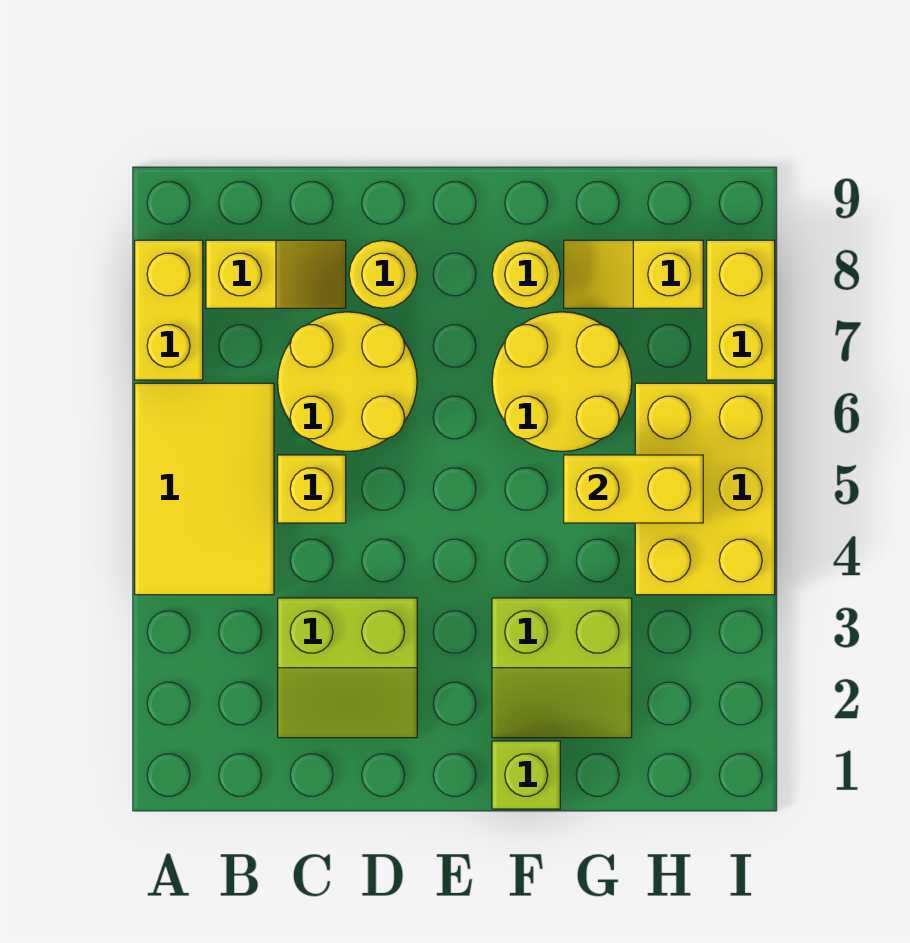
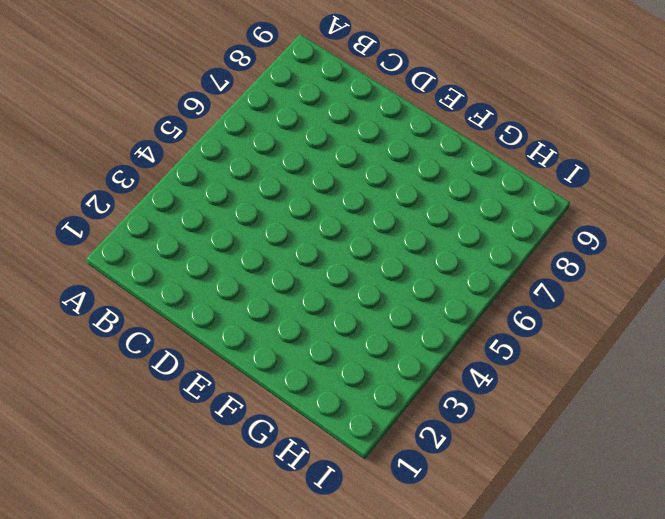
none -> yellow 2x3 tile [135,383,274,595]
none -> yellow 1x2 brick [135,240,203,380]
none -> yellow 1x2 slope [206,240,346,308]

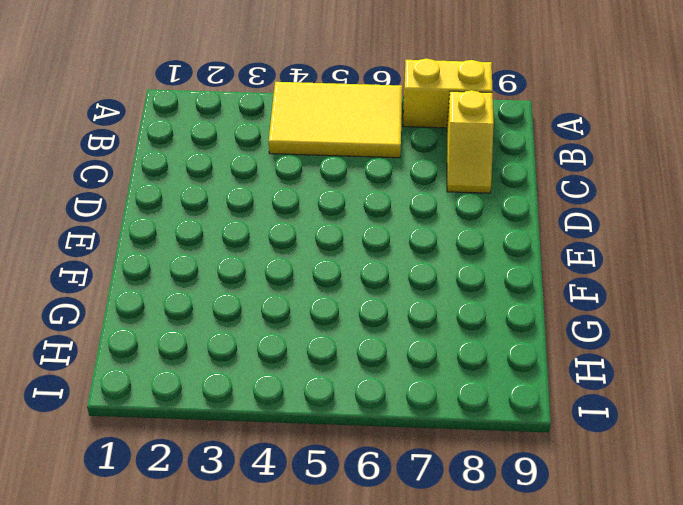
none -> lime 2x2 slope [278,598,417,738]
none -> yellow 1x1 brick [278,455,346,523]
none -> yellow 2x2 round brick [278,312,417,451]

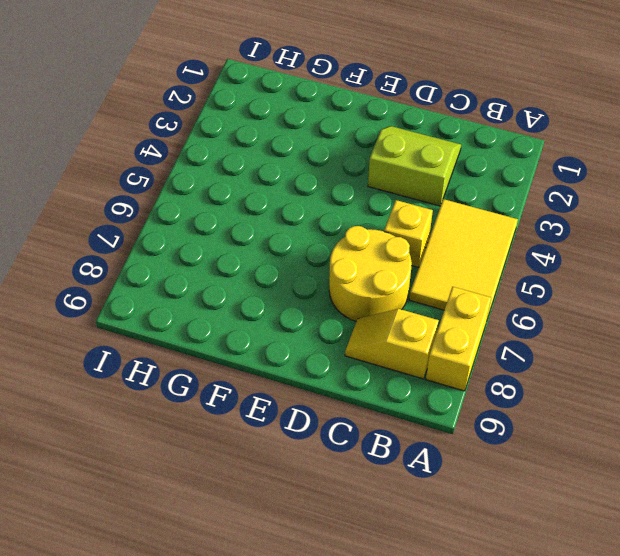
none -> yellow 1x1 round brick [349,240,417,308]
none -> lime 1x1 brick [492,741,560,809]
none -> lime 2x2 slope [492,598,632,738]

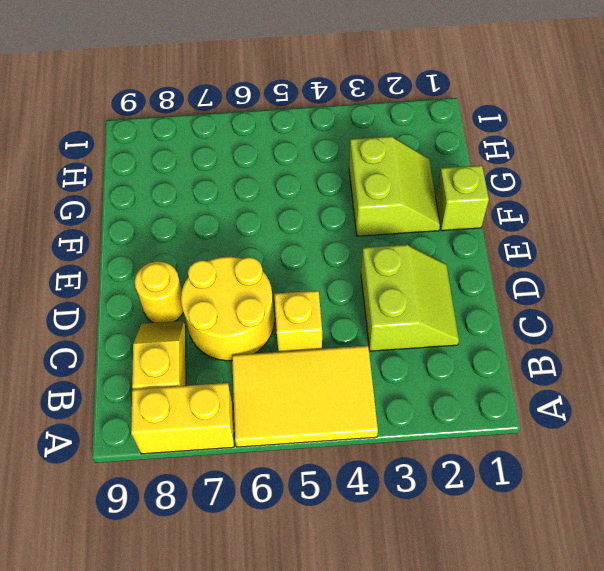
none -> yellow 2x2 round brick [492,312,632,451]
none -> yellow 1x1 round brick [492,240,560,308]
none -> yellow 1x2 slope [564,240,703,308]

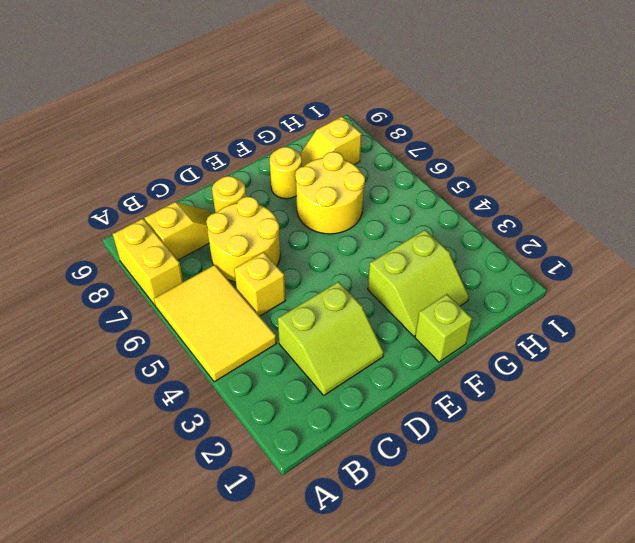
none -> yellow 2x3 brick [635,383,775,595]
none -> yellow 1x2 brick [707,240,775,380]
none -> yellow 1x2 brick [564,455,703,523]

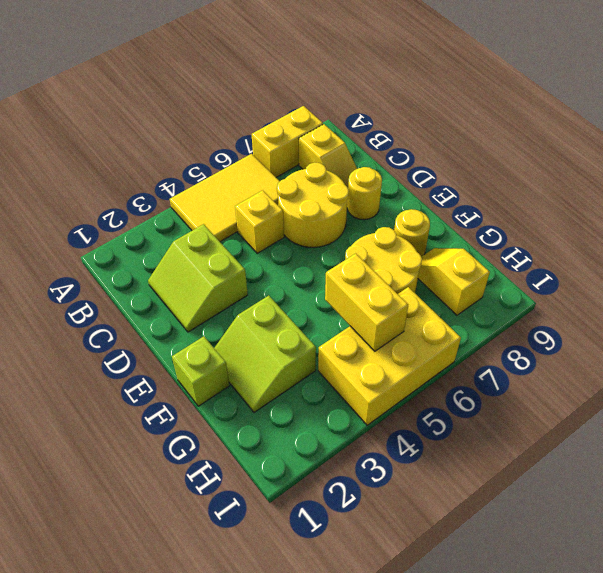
none -> yellow 1x2 brick [707,240,775,380]

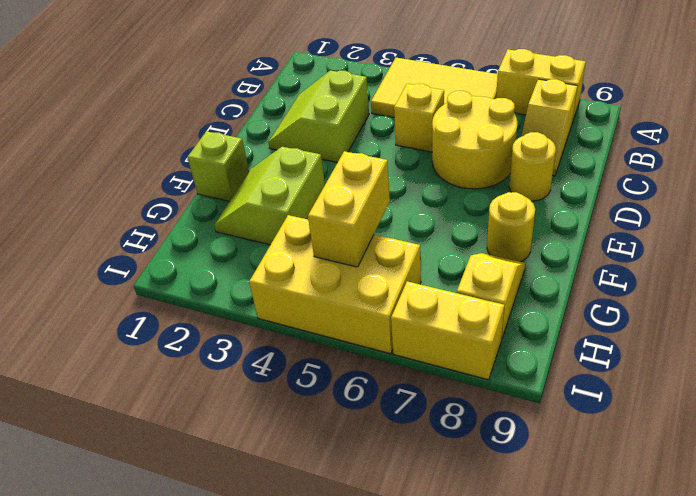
none -> yellow 2x2 round brick [492,312,632,451]

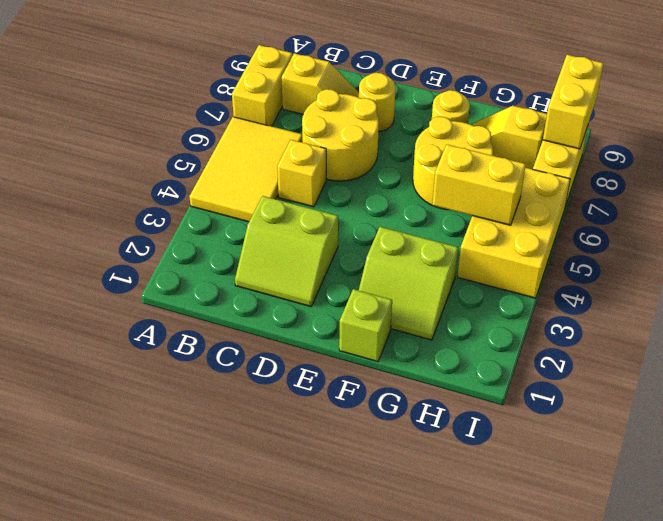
yellow 1x2 brick [543,55,604,149] -> none

